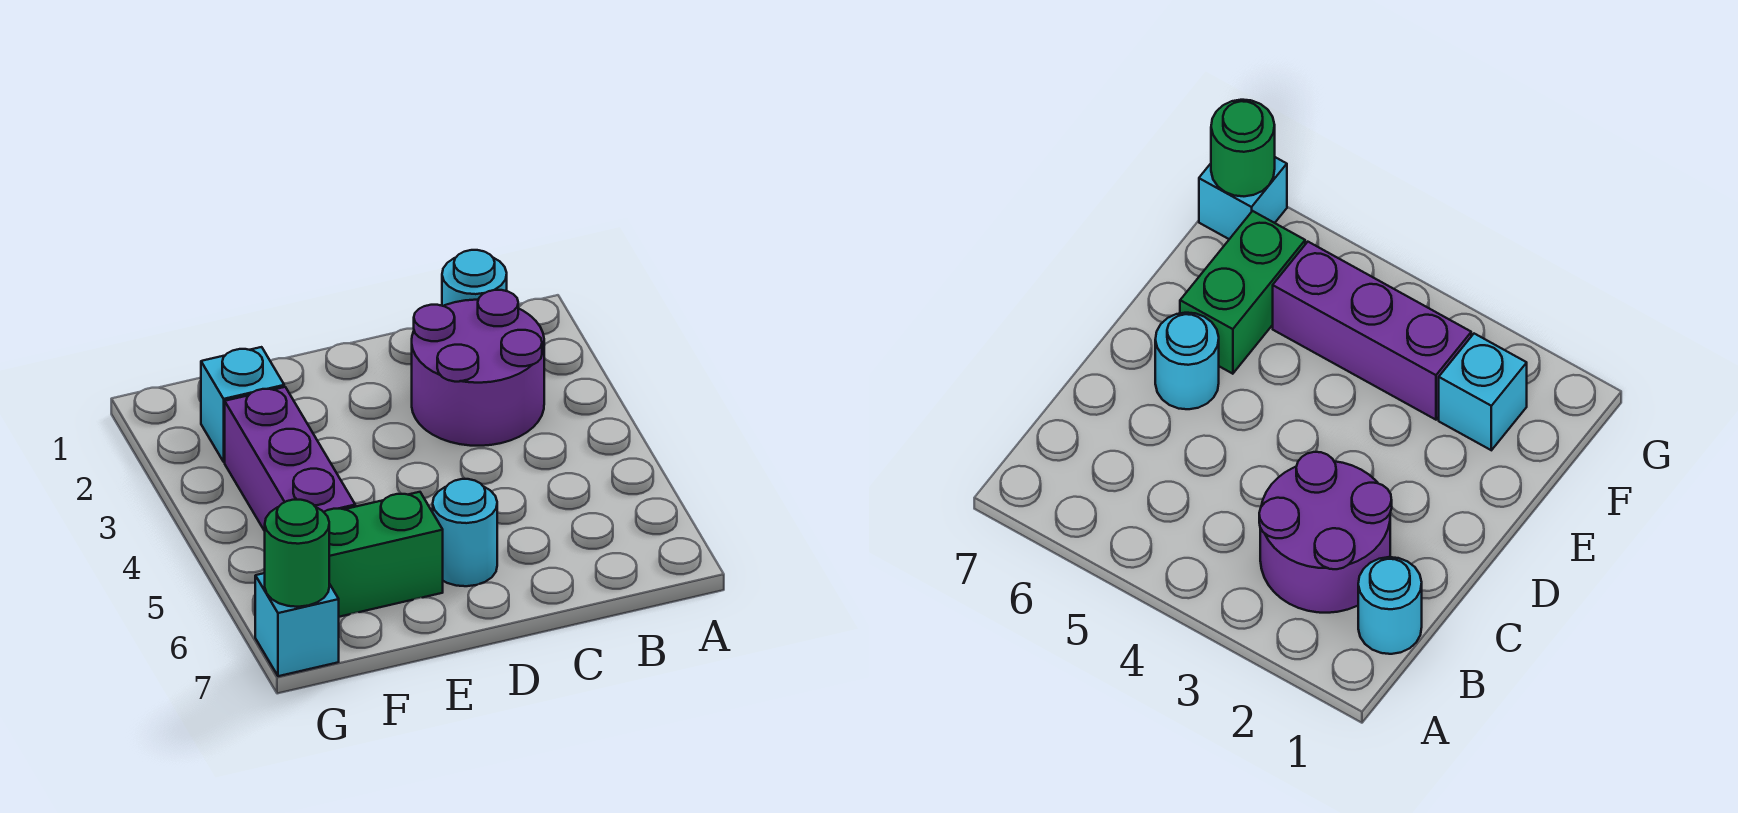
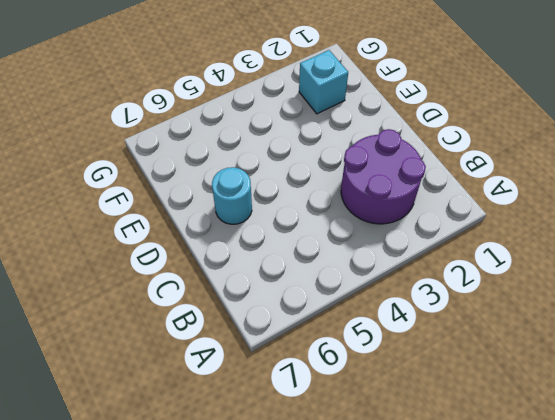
none -> cyan 1x1 round brick [442,250,507,306]
none -> green 1x2 brick [324,492,443,617]

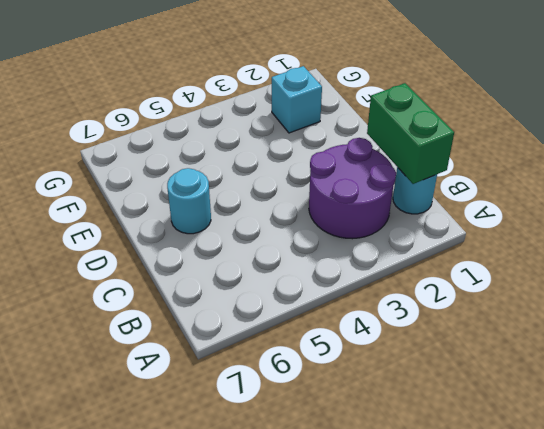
green 1x2 brick [367,83,454,184] -> green 1x2 brick moved to [324,492,443,617]
none -> purple 1x3 brick [225,387,355,531]
none -> cyan 1x1 brick [255,573,339,676]

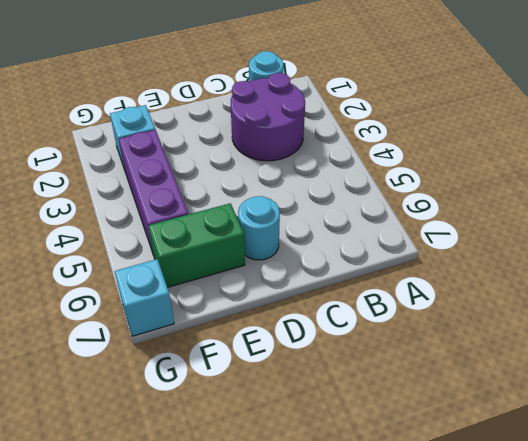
none -> green 1x1 round brick [265,500,329,607]

